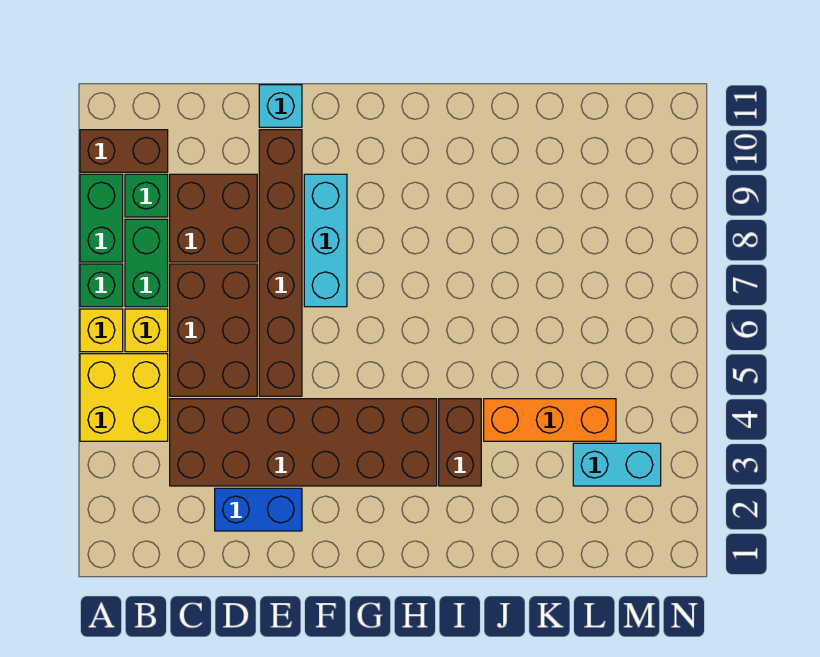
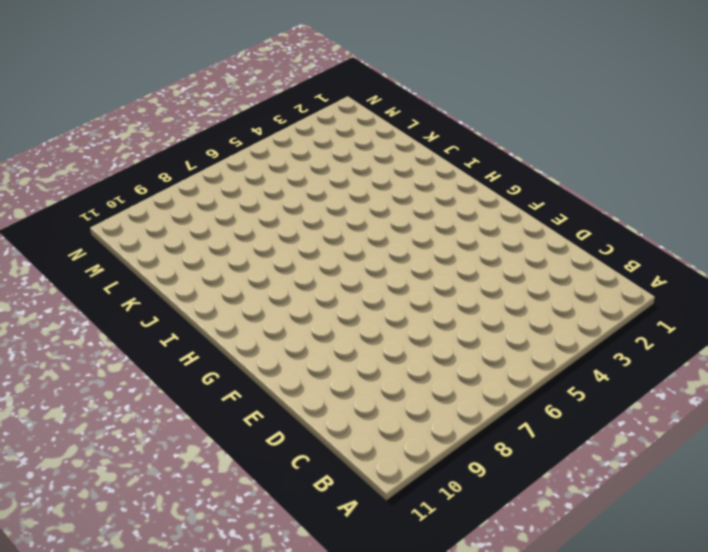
none -> yellow 2x2 brick [80,354,168,441]
none -> yellow 1x1 brick [80,309,123,352]
none -> green 1x1 brick [80,264,123,307]

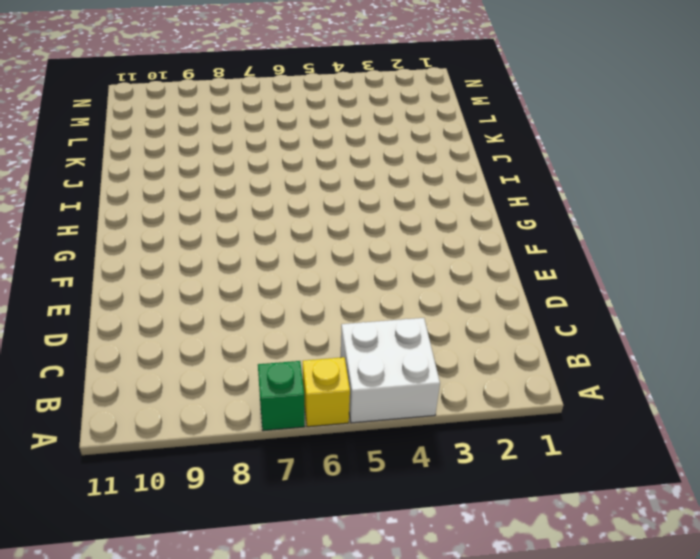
white 2x2 brick [341,318,440,423] -> yellow 2x2 brick [80,354,168,441]
none -> green 1x2 brick [80,174,123,262]
none -> brown 1x2 brick [80,130,168,172]
none -> yellow 1x1 brick [125,309,168,352]

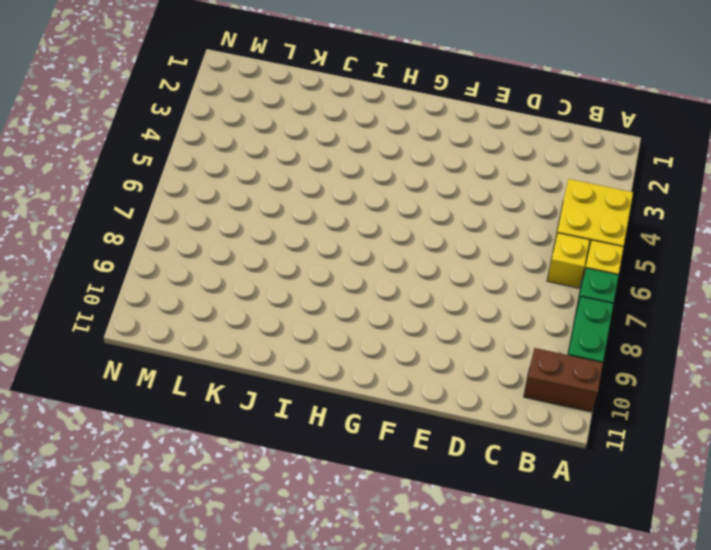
none -> green 1x2 brick [125,219,168,307]
none -> green 1x1 brick [125,174,168,217]
none -> brown 2x6 brick [170,399,437,486]

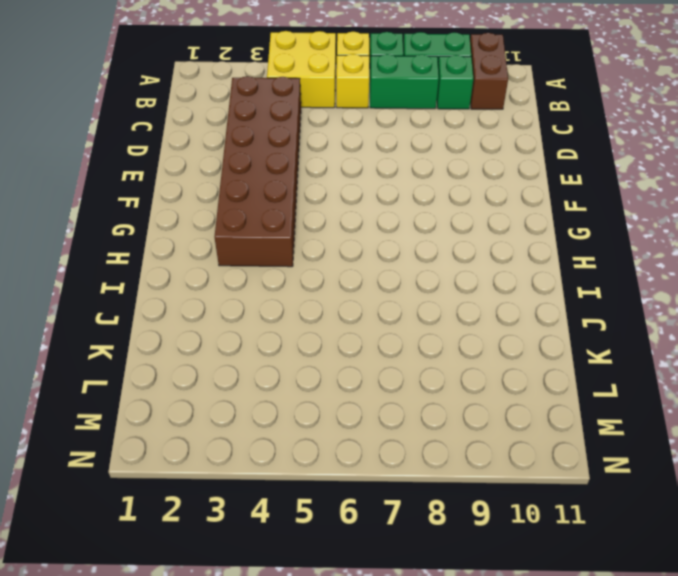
none -> brown 2x3 brick [170,264,257,396]
none -> brown 2x2 brick [170,174,257,262]
none -> blue 1x2 brick [215,488,302,531]

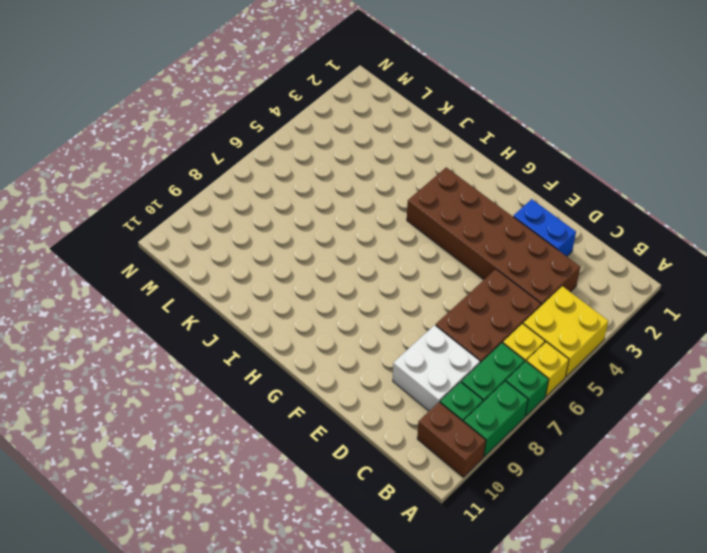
white 2x2 brick [393,325,480,411] -> brown 2x2 brick [170,174,257,262]
none -> brown 1x6 brick [259,130,302,396]
none -> cyan 1x1 brick [259,85,302,127]
none -> cyan 1x3 brick [304,174,347,307]

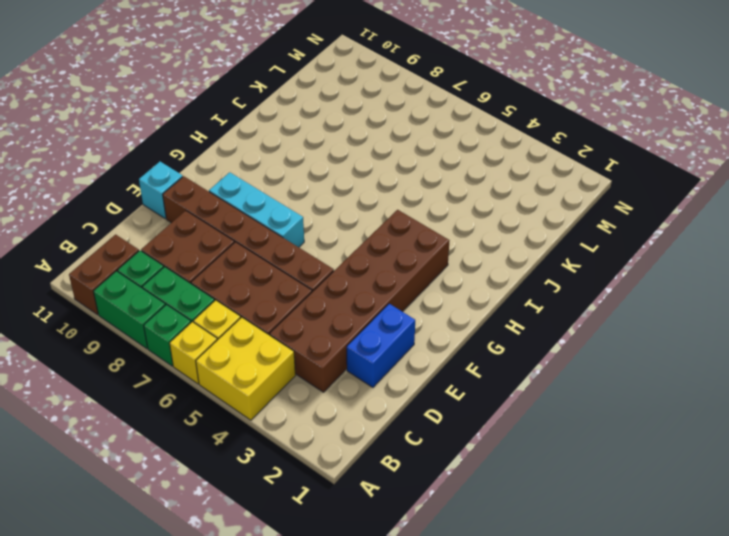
none -> brown 1x2 brick [439,399,481,486]
none -> orange 1x3 brick [484,399,616,441]
none -> cyan 1x2 brick [573,443,661,486]

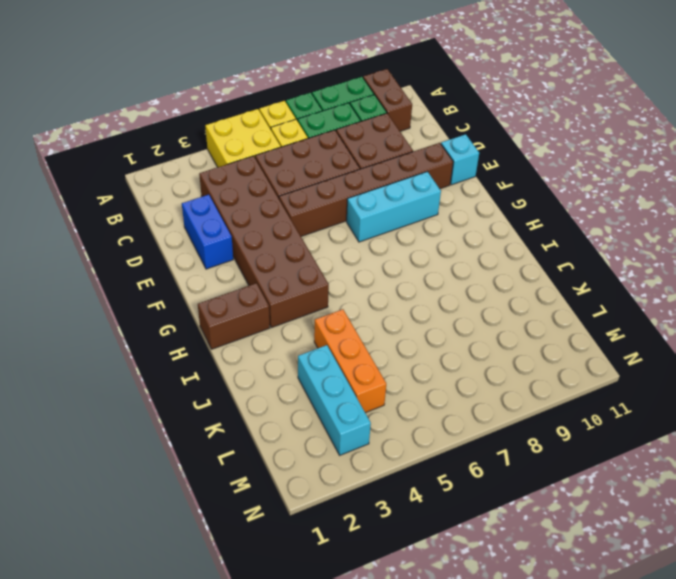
brown 1x2 brick [198,283,270,349] -> brown 1x2 brick moved to [439,399,481,486]
cyan 1x3 brick [298,345,371,455] -> cyan 1x2 brick [573,443,661,486]

